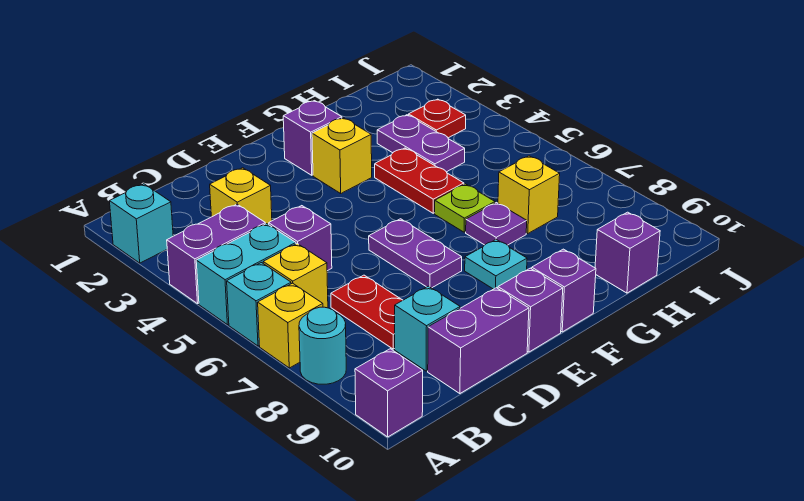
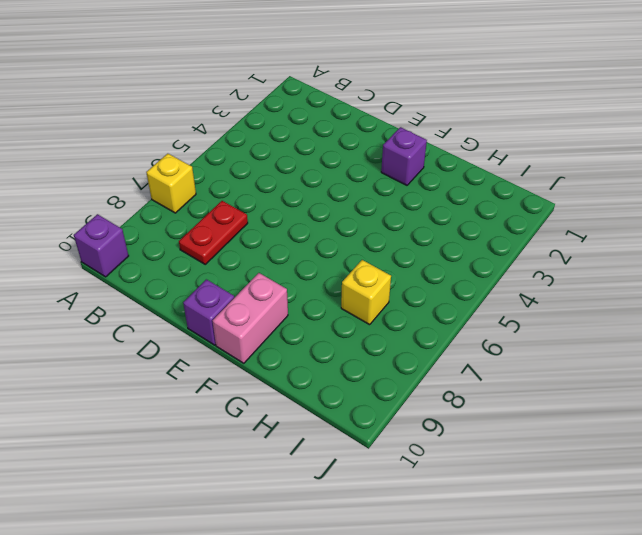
pink 1x2 brick [213,273,288,363] -> purple 1x1 brick [532,249,596,332]
none -> cyan 1x1 brick [110,184,173,263]
none -> purple 1x2 brick [167,204,265,304]
none -> cyan 1x2 brick [196,224,296,325]

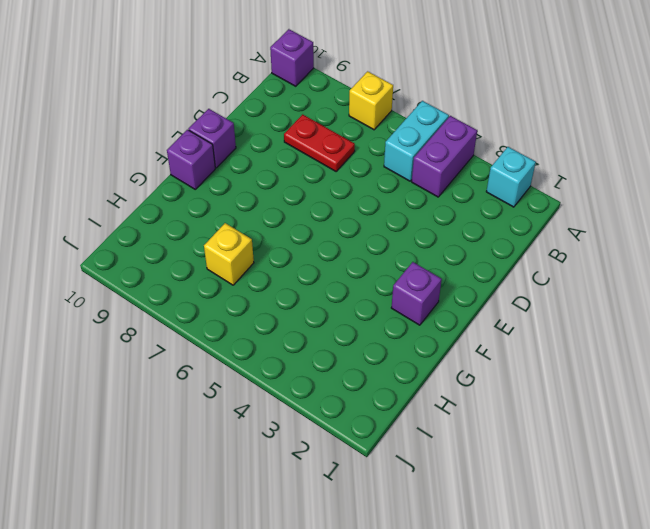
none -> cyan 1x1 brick [227,263,291,346]
none -> cyan 1x1 round brick [299,307,346,384]
none -> yellow 1x1 brick [263,244,328,308]

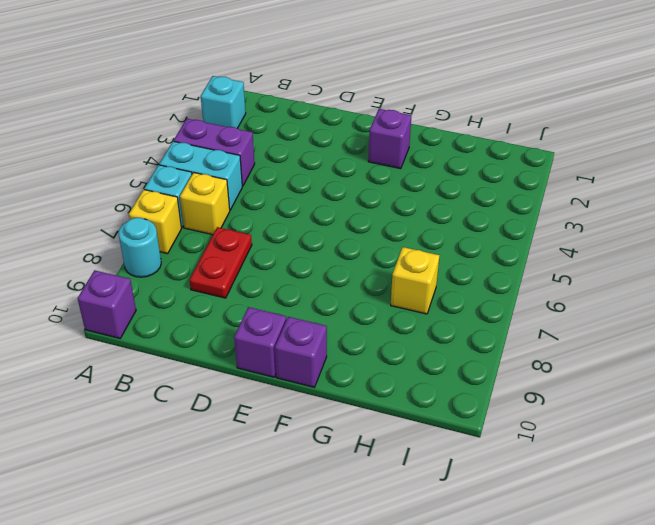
none -> yellow 1x1 brick [210,168,272,224]
none -> purple 1x1 brick [269,206,332,271]
none -> cyan 1x1 brick [395,286,460,371]

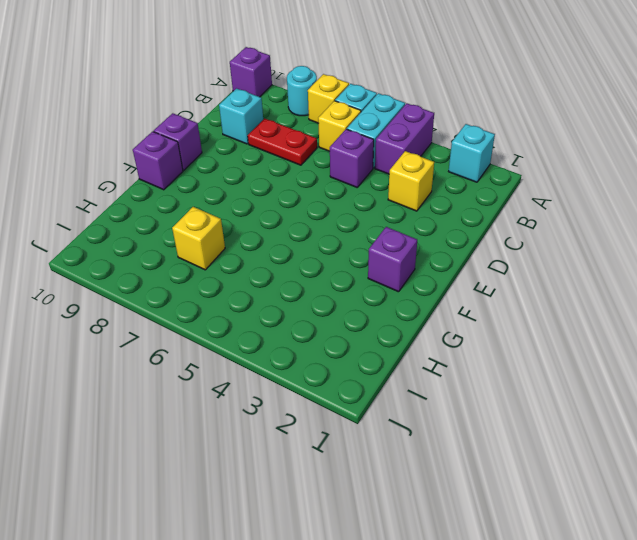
none -> purple 1x2 brick [428,288,529,394]
none -> purple 1x2 plate [369,219,462,288]
none -> yellow 1x1 brick [312,118,372,193]

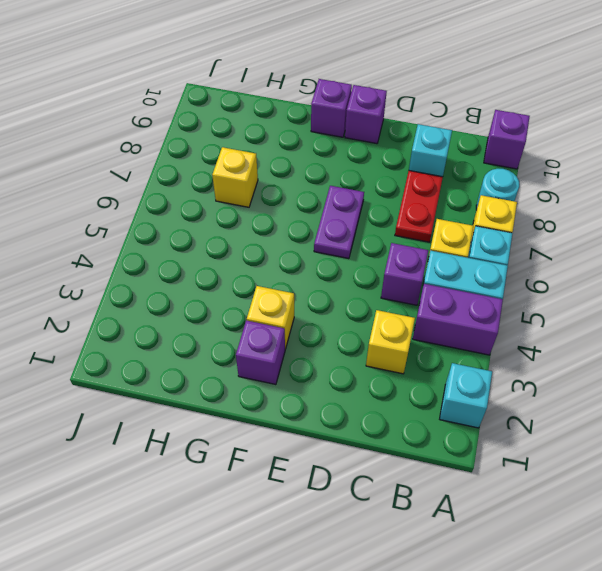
none -> purple 1x2 brick [428,288,529,394]
none -> cyan 1x1 plate [465,240,527,289]
none -> red 1x2 plate [375,148,464,213]

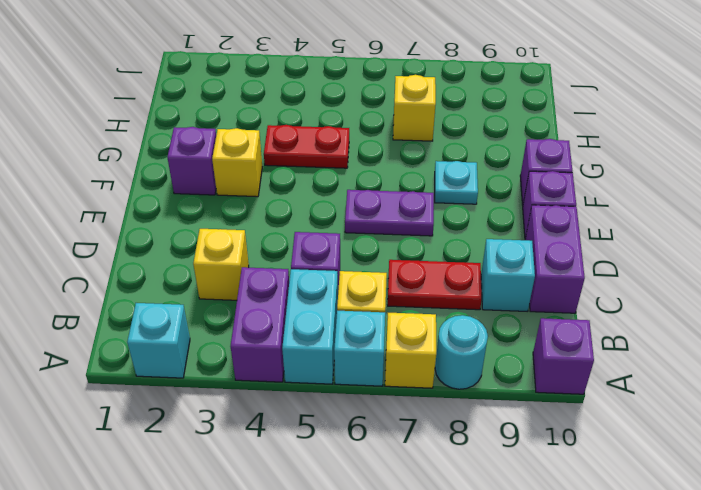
none -> lime 1x1 plate [435,184,495,232]
none -> purple 1x1 plate [466,203,527,245]
none -> purple 1x2 plate [377,115,465,172]

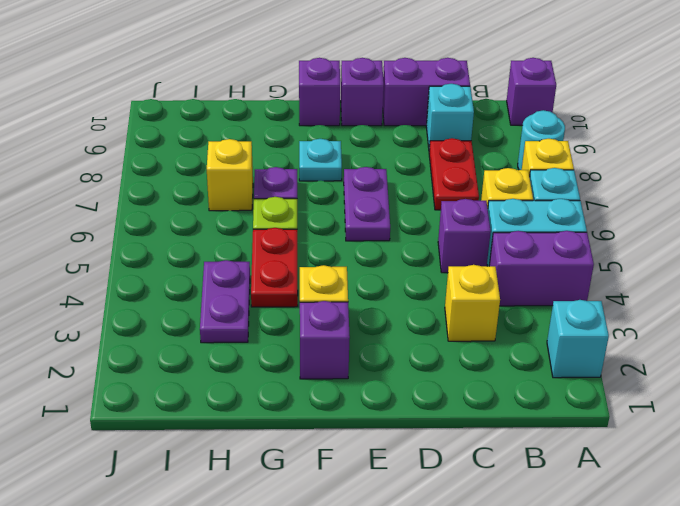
none -> purple 1x1 brick [595,212,660,293]
none -> red 1x1 plate [409,99,466,138]

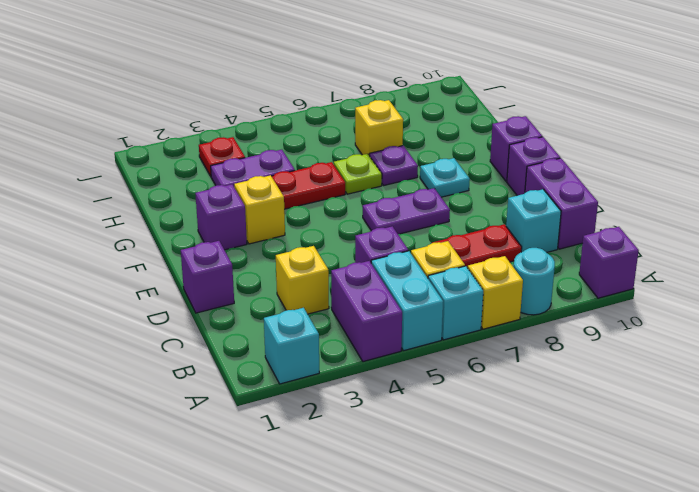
purple 1x1 brick [181,241,234,313] -> purple 1x1 brick moved to [595,212,660,293]

